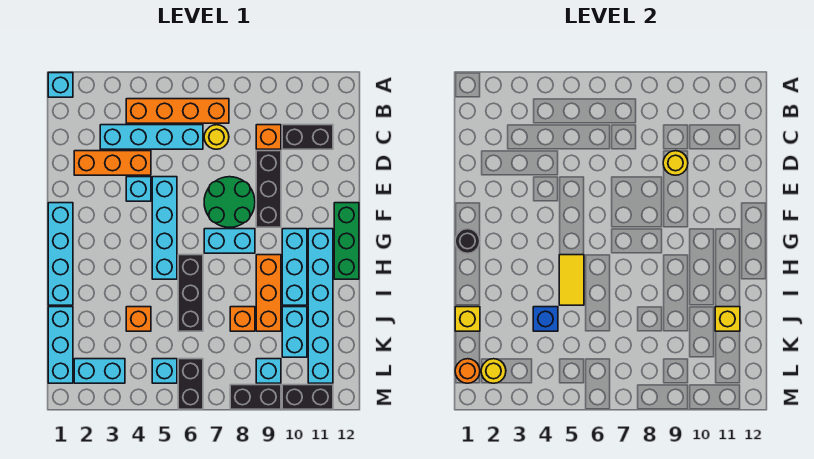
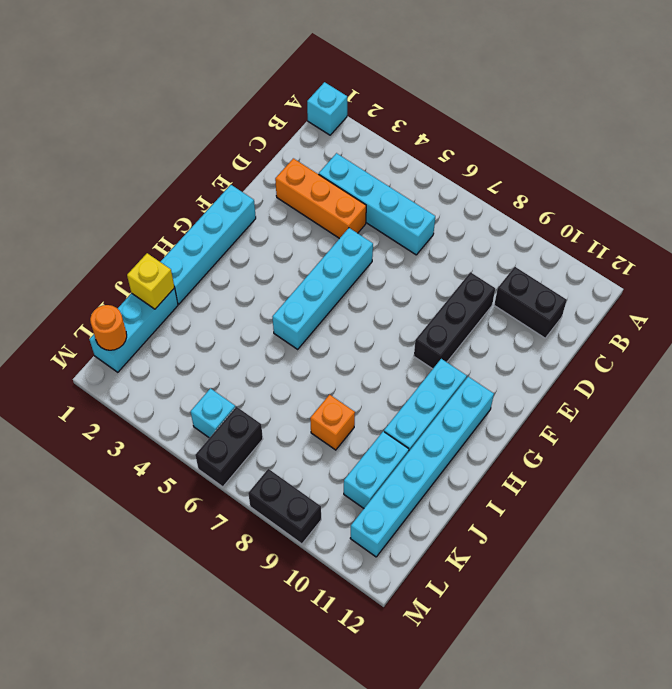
none -> orange 1x4 brick [126,99,229,123]
none -> yellow 1x1 round brick [204,125,229,149]
none -> orange 1x1 brick [256,125,281,149]
none -> cyan 1x1 brick [126,177,151,201]

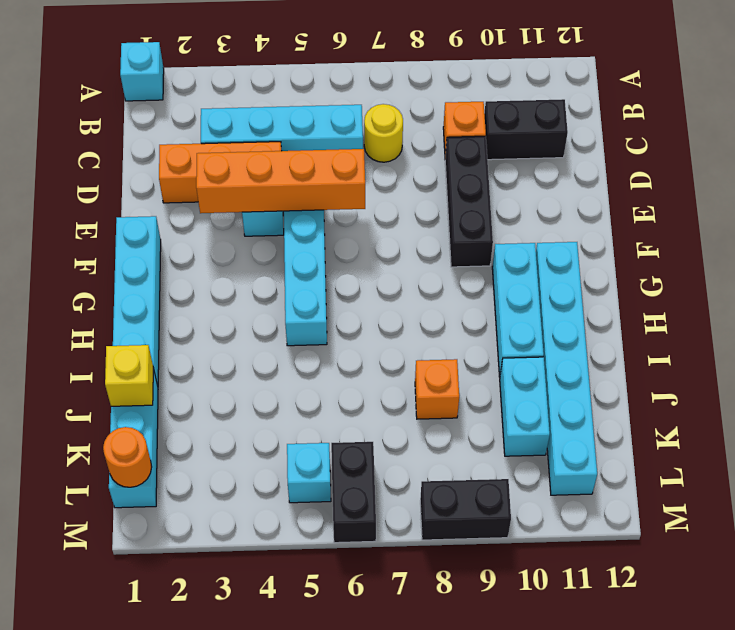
orange 1x4 brick [196,149,365,213] -> orange 1x4 brick moved to [126,99,229,123]
none -> green 2x2 round brick [204,177,255,227]
none -> green 1x3 brick [334,203,359,279]
none -> cyan 1x2 brick [204,229,255,253]
none -> black 1x3 brick [178,255,203,331]

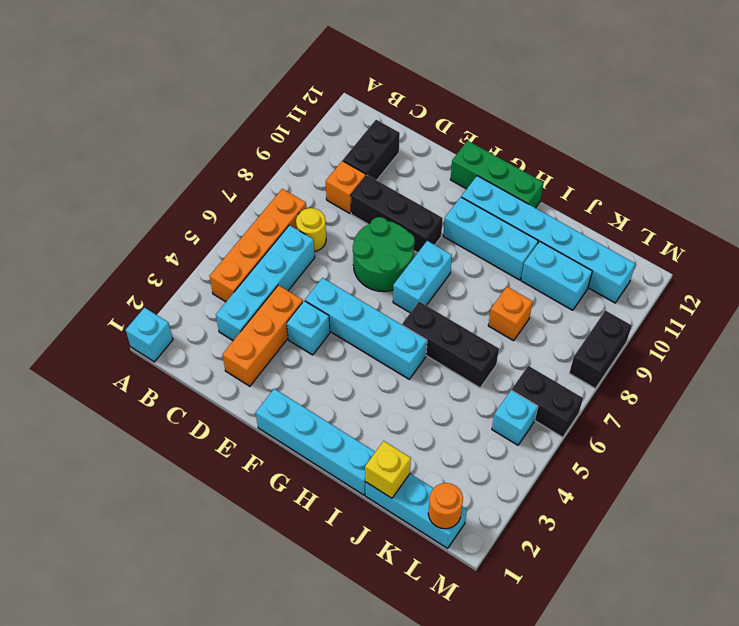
none -> orange 1x3 brick [256,255,281,331]
none -> orange 1x1 brick [126,307,151,331]
none -> cyan 1x2 brick [74,359,125,383]
none -> cyan 1x1 brick [256,359,281,383]

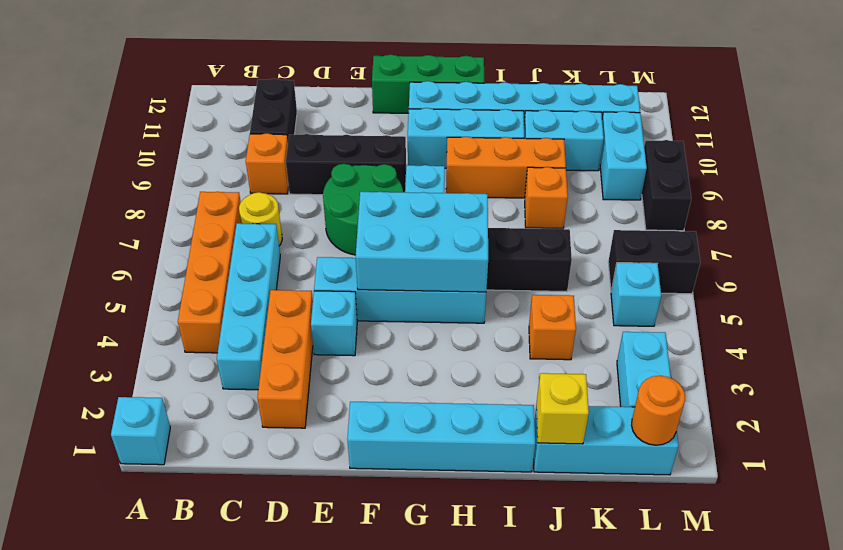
cyan 2x3 brick [356,192,488,292] -> yellow 1x2 tile [559,255,584,305]
cyan 1x2 brick [600,111,647,200] -> cyan 1x1 brick [256,359,281,383]
none -> black 1x2 brick [282,385,333,409]
none -> yellow 1x1 round brick [663,151,688,175]
none -> black 1x1 round brick [455,229,480,253]
none -> blue 1x1 brick [533,307,558,331]

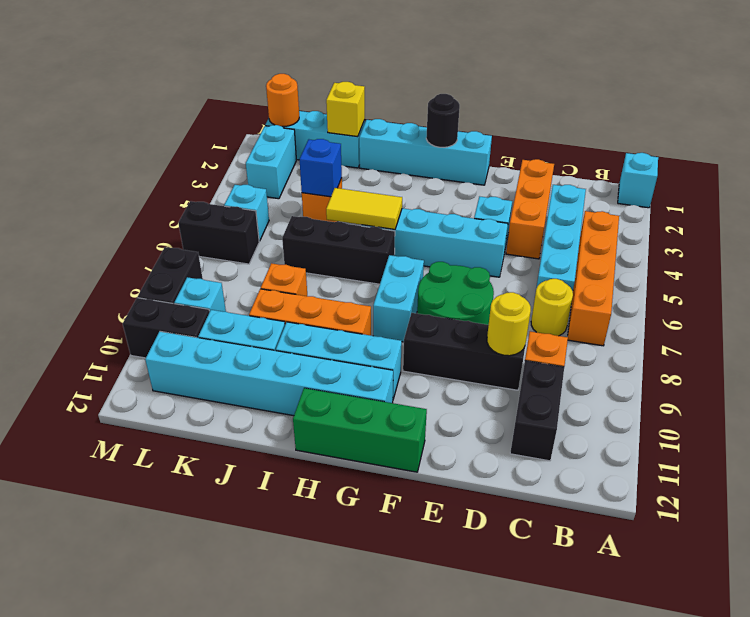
black 1x2 brick [123,298,209,358] -> black 1x2 brick turned to [282,385,333,409]
none -> yellow 1x1 brick [715,307,740,331]
none -> yellow 1x1 round brick [481,359,506,383]

